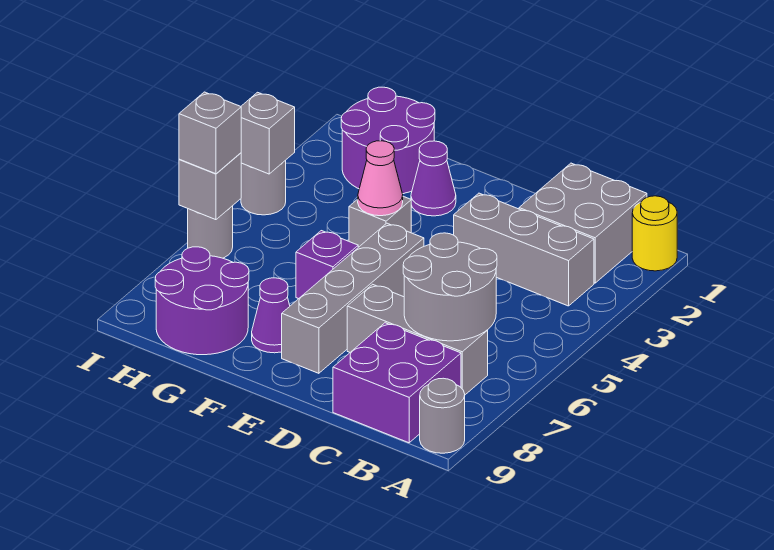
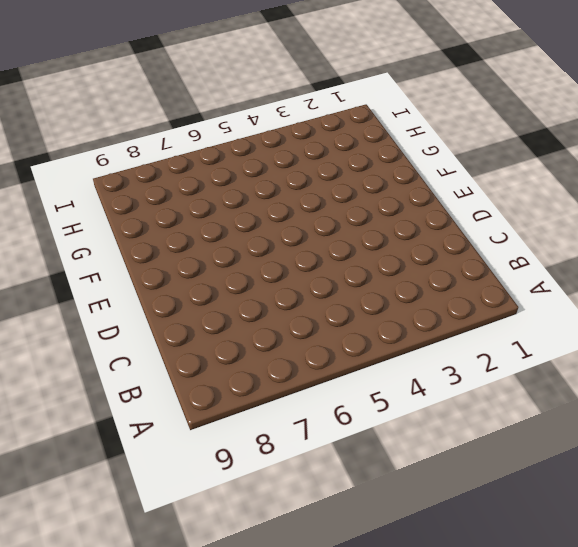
none -> yellow 1x1 round brick [632,196,677,271]
none -> grey 1x1 round brick [420,378,465,453]
none -> grey 2x2 brick [519,163,647,283]

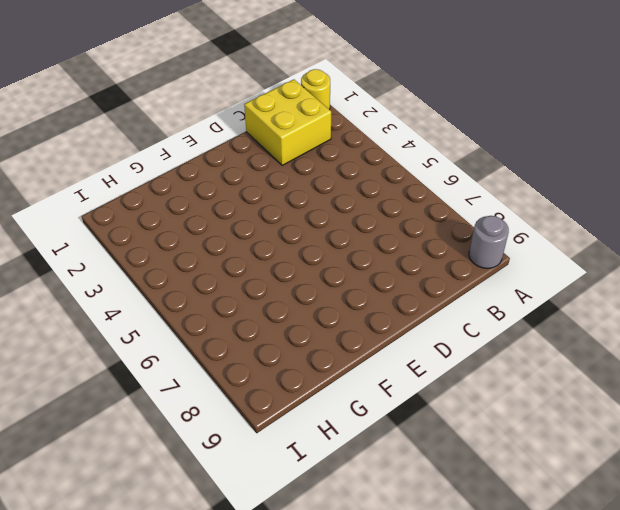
yellow 2x2 brick [244,79,331,166] -> grey 2x2 brick [519,163,647,283]
none -> grey 1x3 brick [454,193,594,306]
none -> grey 1x3 brick [347,284,488,395]
none -> purple 2x2 brick [333,323,461,443]

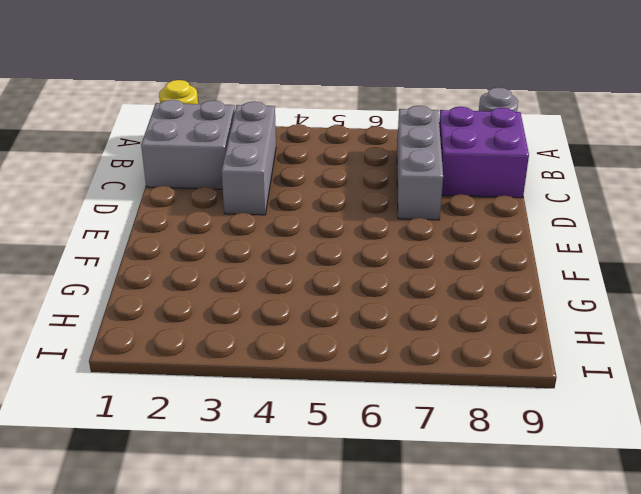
none -> grey 1x4 brick [282,223,424,373]
none -> purple 1x1 cone [411,141,456,216]
none -> grey 1x1 brick [349,196,411,247]

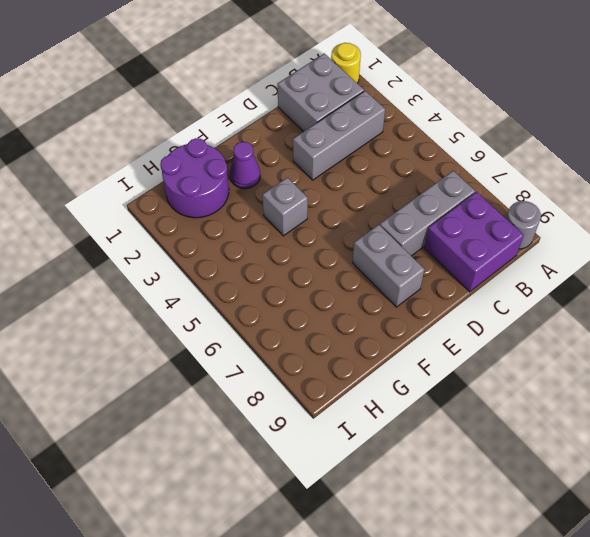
grey 1x2 brick [353,225,424,307] -> grey 1x4 brick [282,223,424,373]
none -> purple 1x1 brick [296,231,358,299]
none -> purple 1x1 cone [252,278,290,353]
none -> purple 2x2 round brick [155,247,249,355]

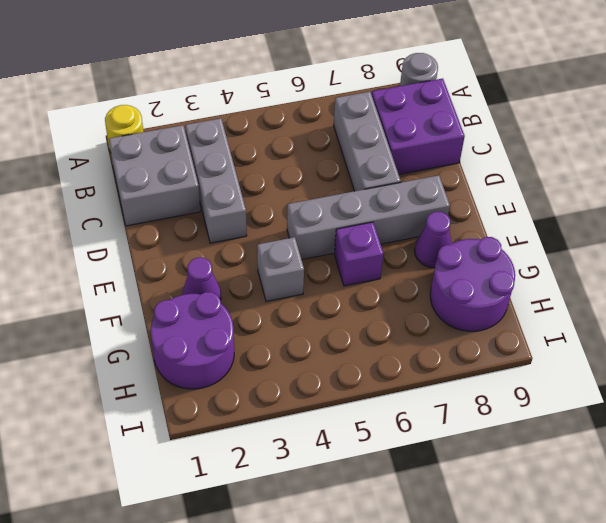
none -> grey 1x1 round brick [241,160,286,215]
none -> grey 1x1 round brick [188,206,233,258]
none -> grey 2x2 round brick [403,233,497,341]

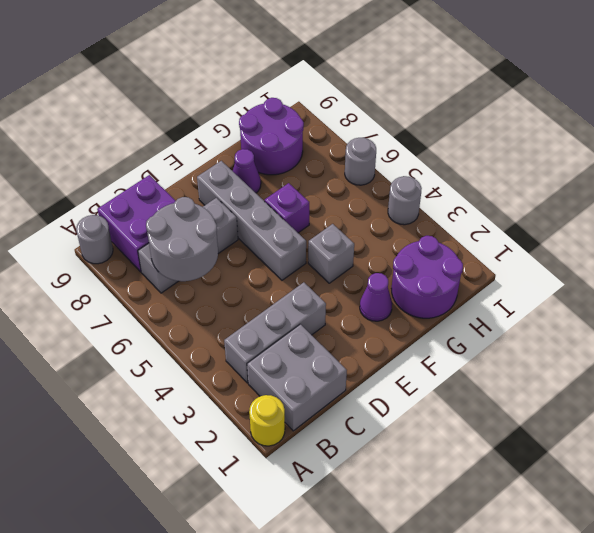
none -> pink 1x1 cone [358,141,403,216]
none -> grey 1x1 brick [241,92,295,174]
none -> grey 1x1 brick [179,153,241,220]

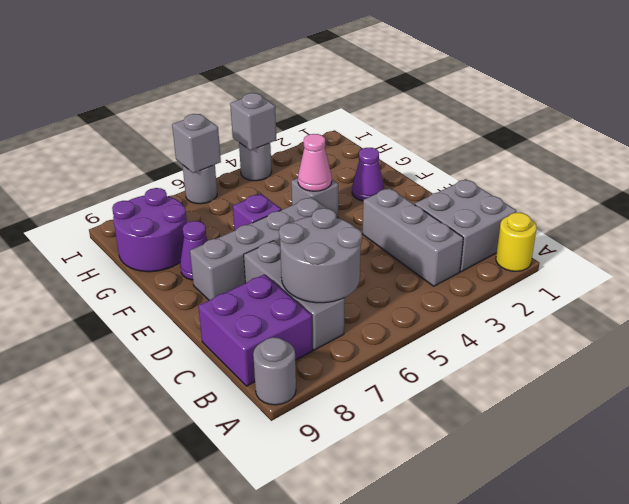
none -> purple 2x2 round brick [341,87,435,194]
none -> grey 1x1 brick [179,92,241,174]

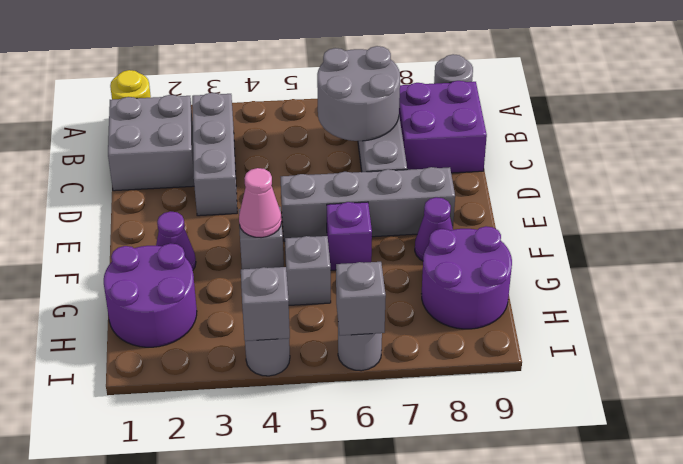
grey 1x1 brick [285,236,331,305] -> grey 1x1 brick moved to [179,92,241,174]

